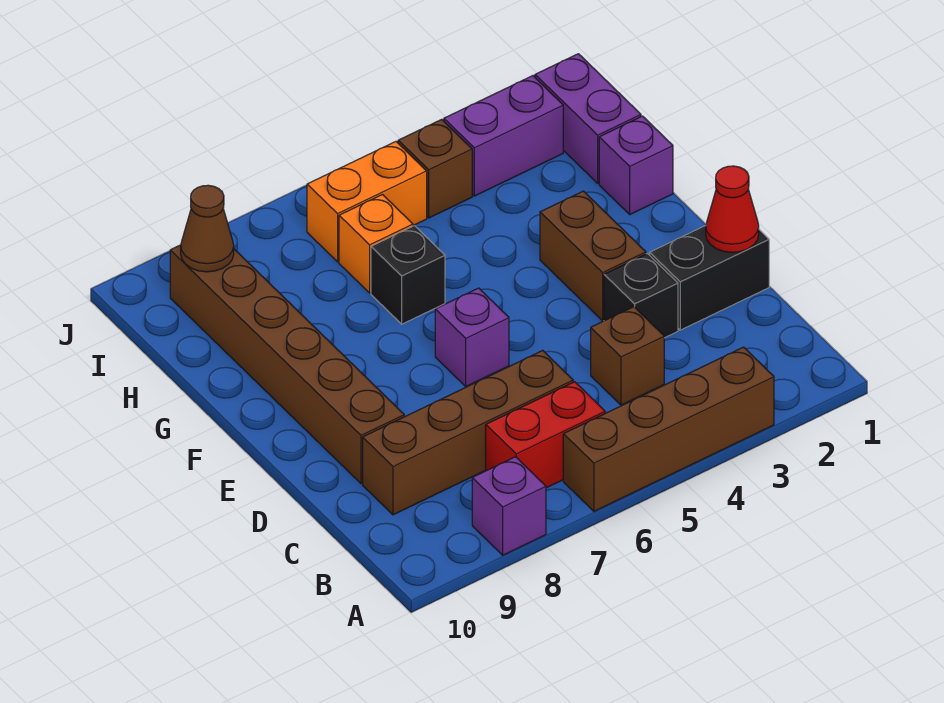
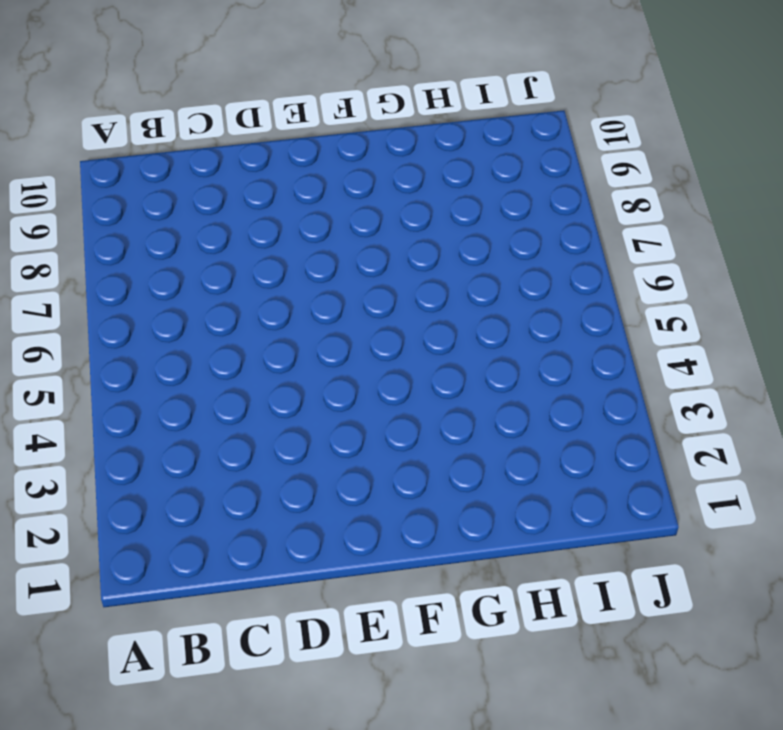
none -> brown 1x4 brick [563,347,774,511]
none -> purple 1x1 brick [472,457,546,555]
none -> red 1x2 brick [486,382,605,488]

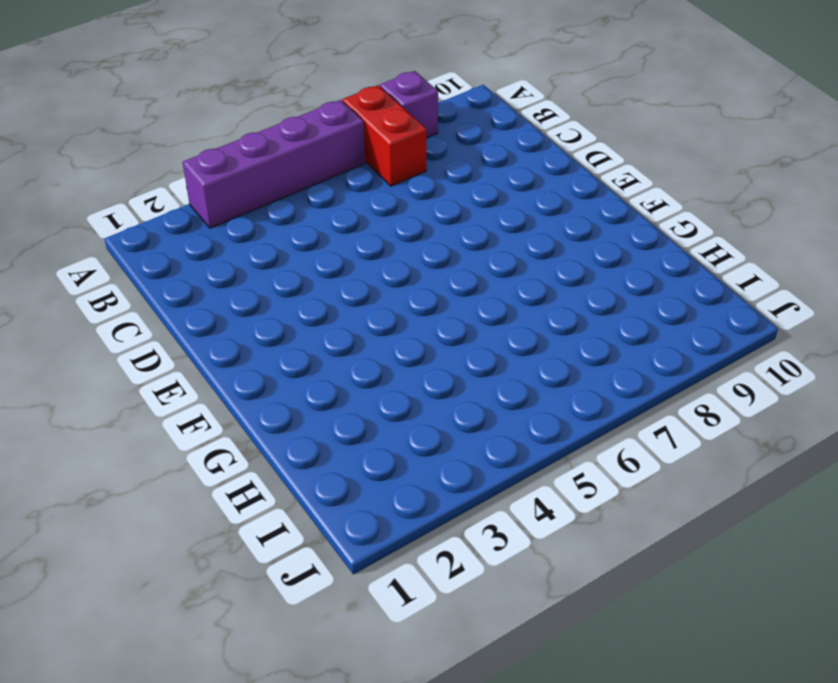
purple 1x4 brick [183,100,365,228] -> brown 1x4 brick [563,347,774,511]
red 1x2 brick [343,85,427,186] -> red 1x2 brick turned to [486,382,605,488]
none -> brown 1x1 brick [591,307,664,405]
none -> brown 1x4 brick [363,350,573,515]
none -> black 1x2 brick [650,226,769,330]

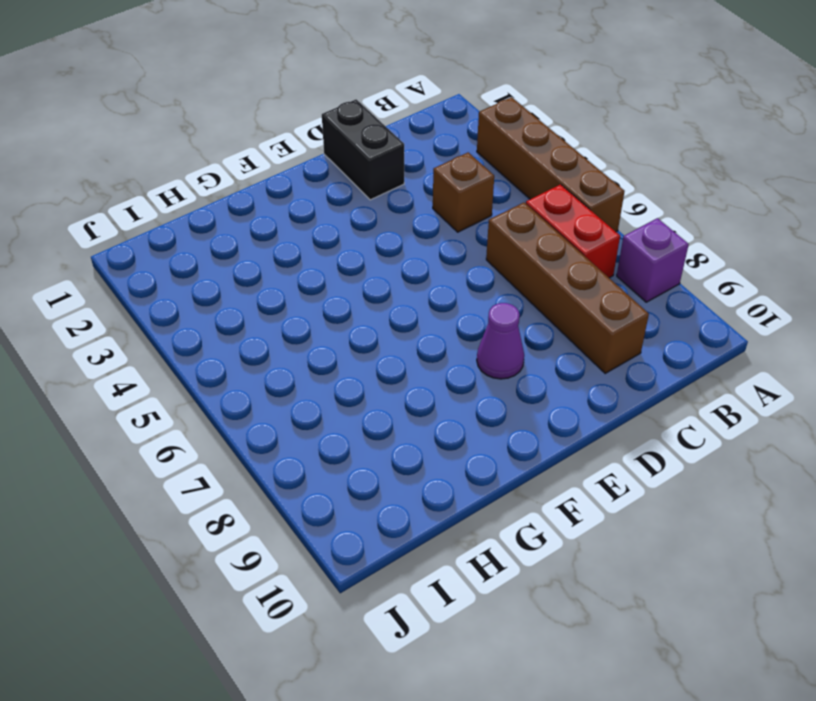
purple 1x1 cone [477,303,524,379] -> none
none -> black 1x1 brick [604,254,678,338]
none -> brown 1x6 brick [170,245,404,484]
none -> brown 1x2 brick [540,191,646,321]

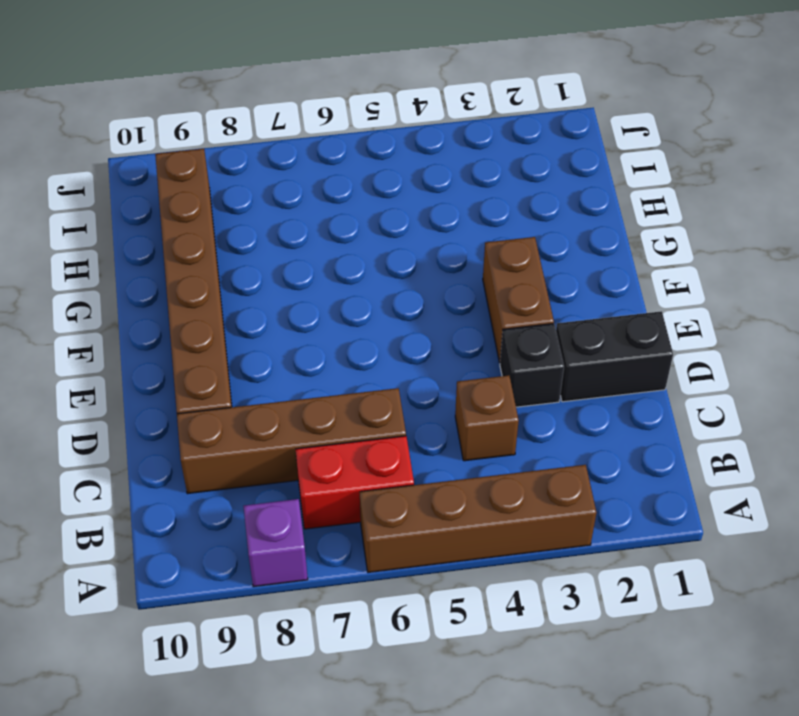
none -> purple 1x1 brick [435,288,509,386]
none -> purple 1x1 brick [599,116,673,214]
none -> black 1x1 brick [371,226,445,324]

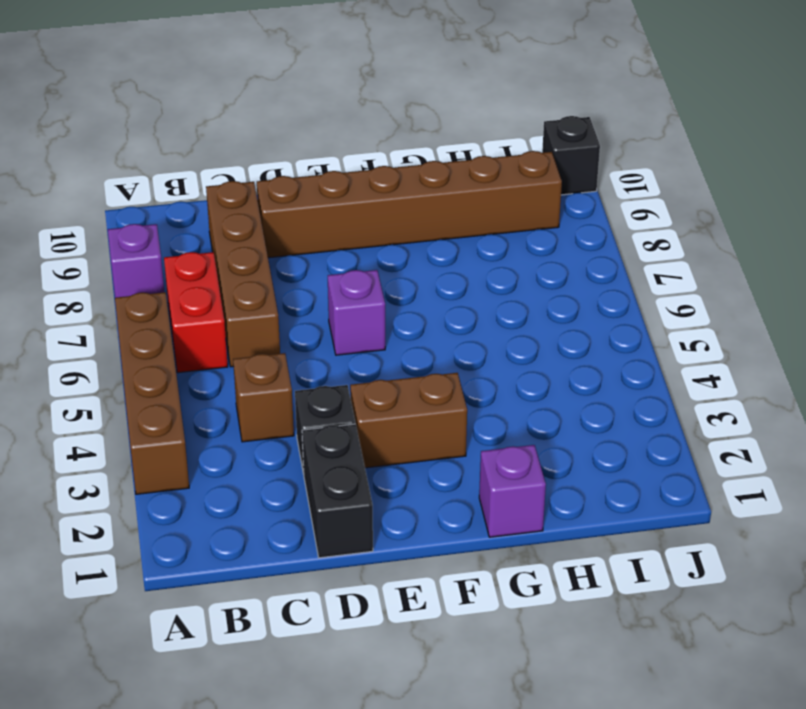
black 1x1 brick [542,116,600,195] -> black 1x1 brick moved to [371,226,445,324]
none -> purple 1x2 brick [535,54,641,183]
none -> orange 1x1 brick [339,195,413,293]
none -> purple 1x2 brick [444,76,563,196]

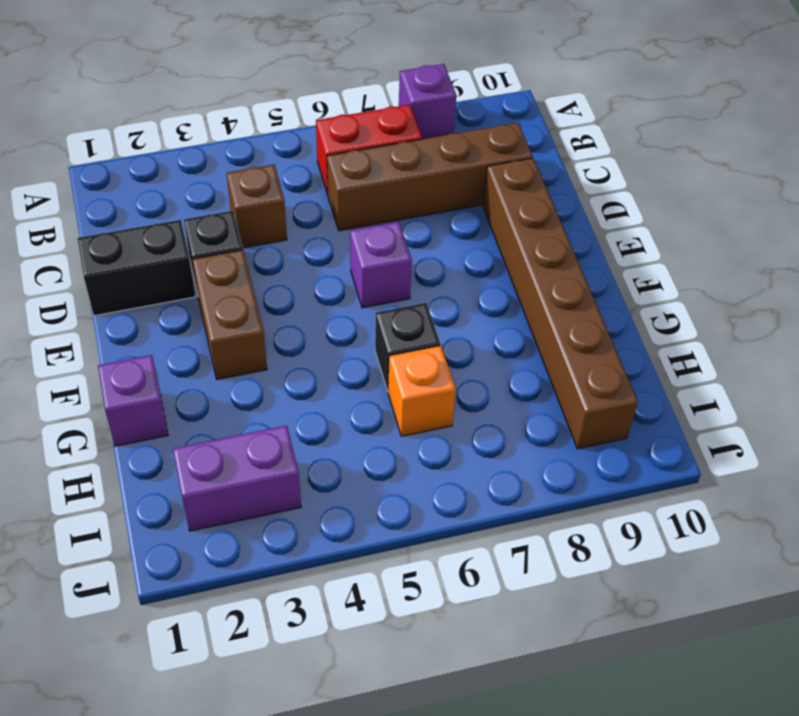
none -> brown 1x4 brick [563,347,774,511]
none -> purple 1x2 brick [535,54,641,183]
none -> brown 1x1 brick [398,119,472,218]

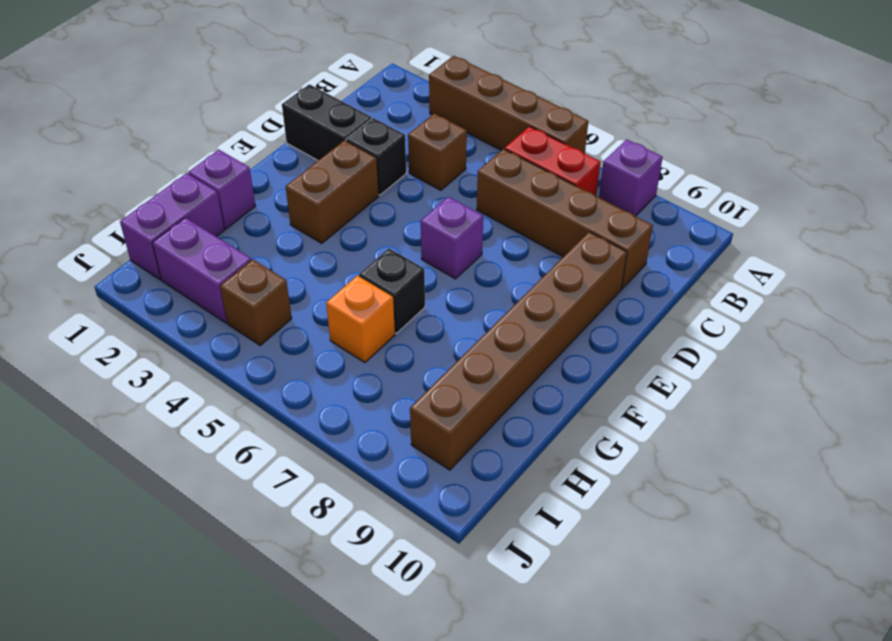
none -> orange 1x2 brick [307,142,427,262]
none -> red 1x1 cone [706,166,759,252]
none -> brown 1x1 cone [181,185,234,272]

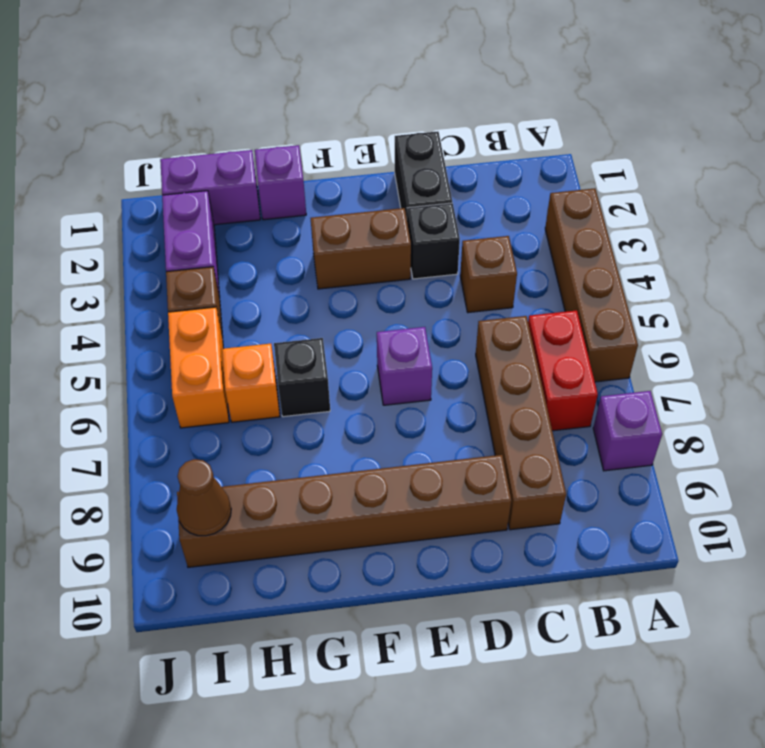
none -> red 1x1 cone [706,166,759,252]

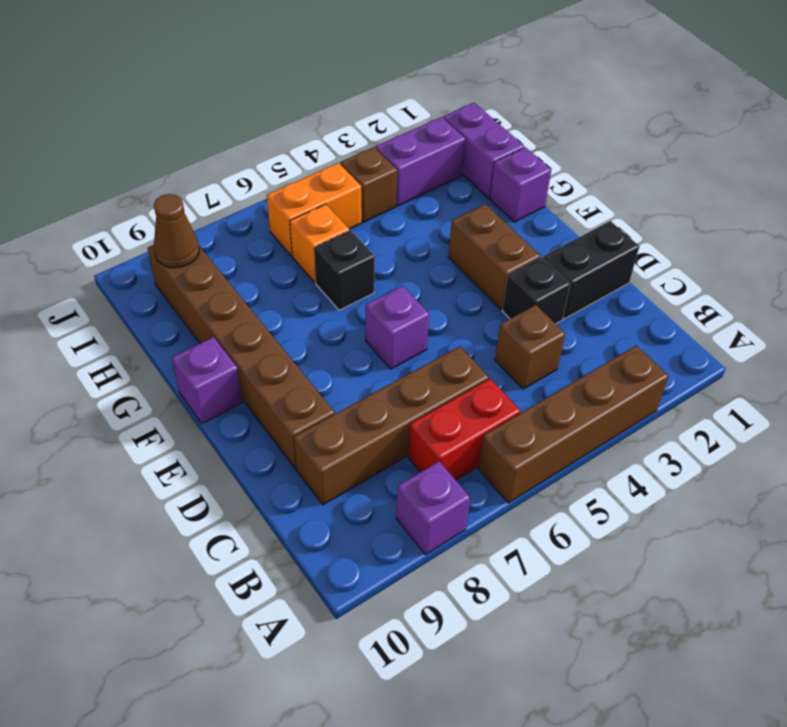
purple 1x1 brick [172,337,242,424] -> none
none -> red 1x1 cone [706,166,759,252]

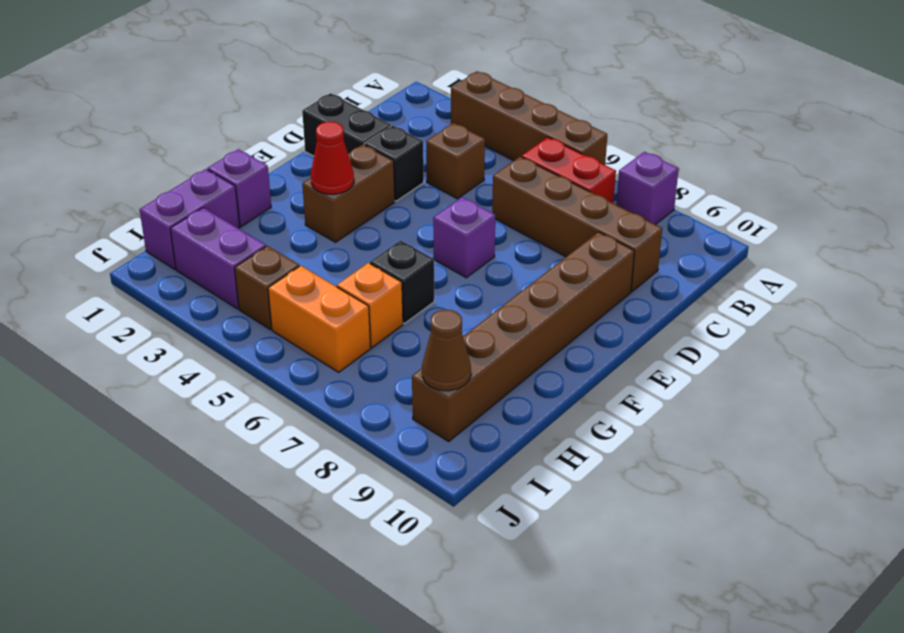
red 1x1 cone [311,122,354,194] -> red 1x1 cone moved to [706,166,759,252]

